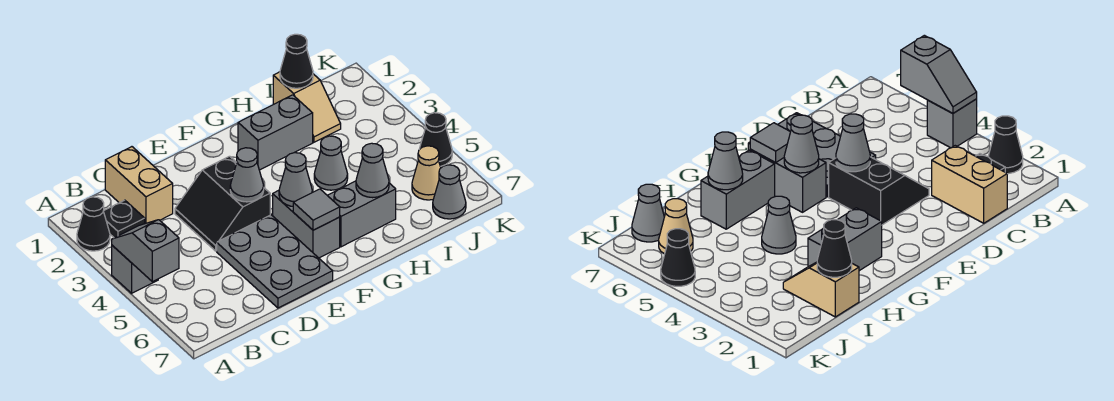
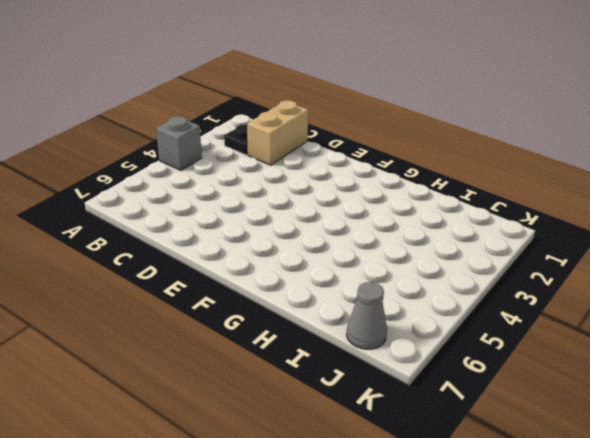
none -> black 1x1 cone [77,197,110,251]
none -> black 2x2 slope [175,156,270,251]
none -> grey 2x3 plate [217,215,333,308]

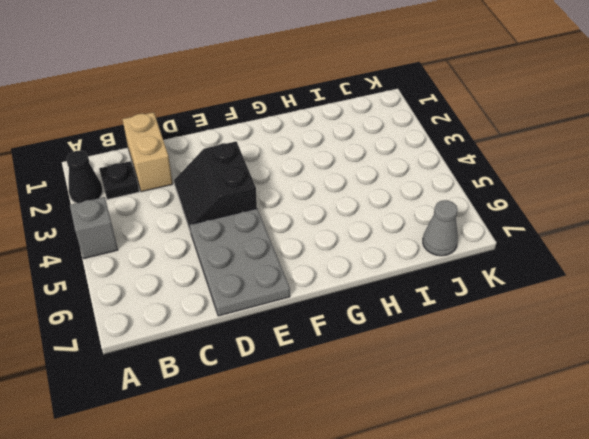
none -> grey 1x2 brick [273,190,340,258]
none -> grey 1x2 brick [238,95,313,170]
none -> grey 1x2 brick [327,181,396,247]

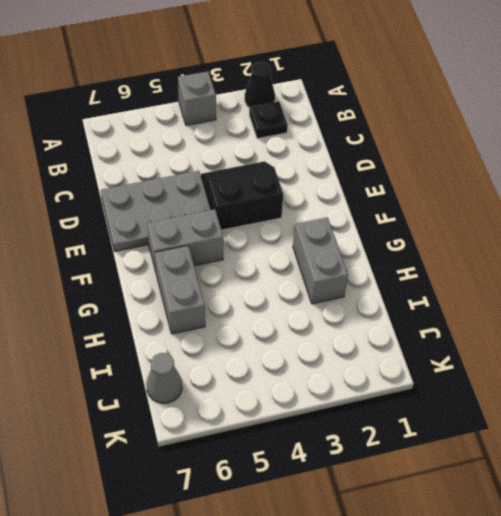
none -> tan 1x2 brick [105,147,173,224]
none -> grey 1x1 cone [314,136,348,190]
none -> tan 1x2 slope [273,72,341,142]

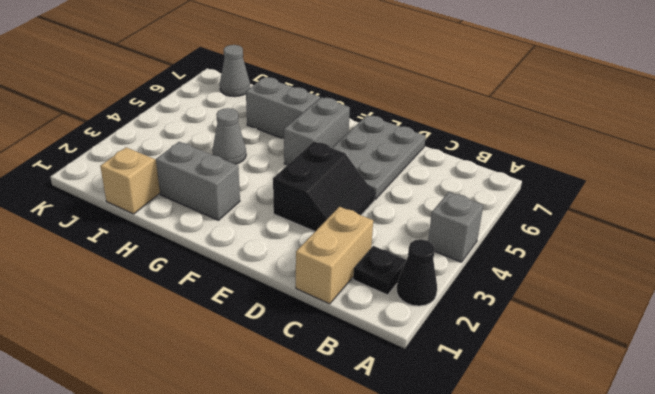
none -> tan 1x1 cone [412,146,441,200]
none -> black 1x1 cone [419,113,452,166]
none -> grey 1x2 slope [112,220,179,282]

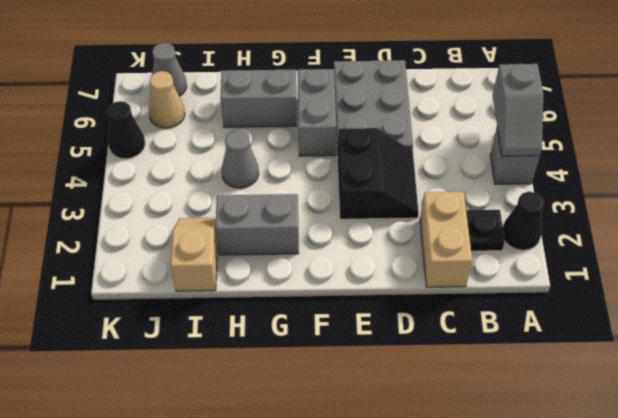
none -> grey 1x1 cone [230,148,264,202]
none -> grey 1x1 cone [279,153,312,206]
none -> grey 1x1 tile [293,189,340,230]

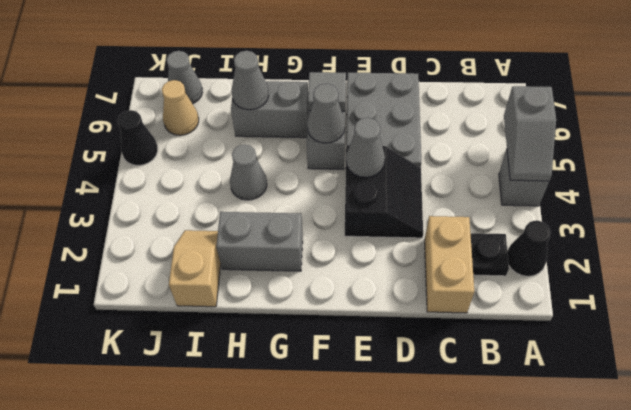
none -> black 1x1 cone [280,34,313,88]

